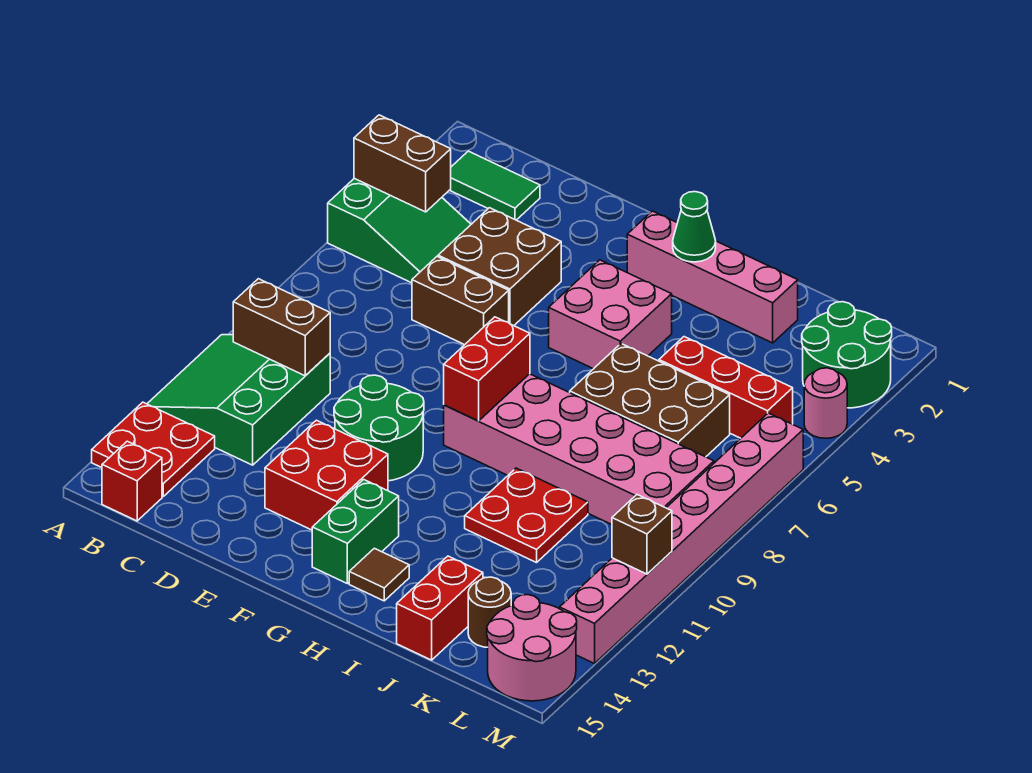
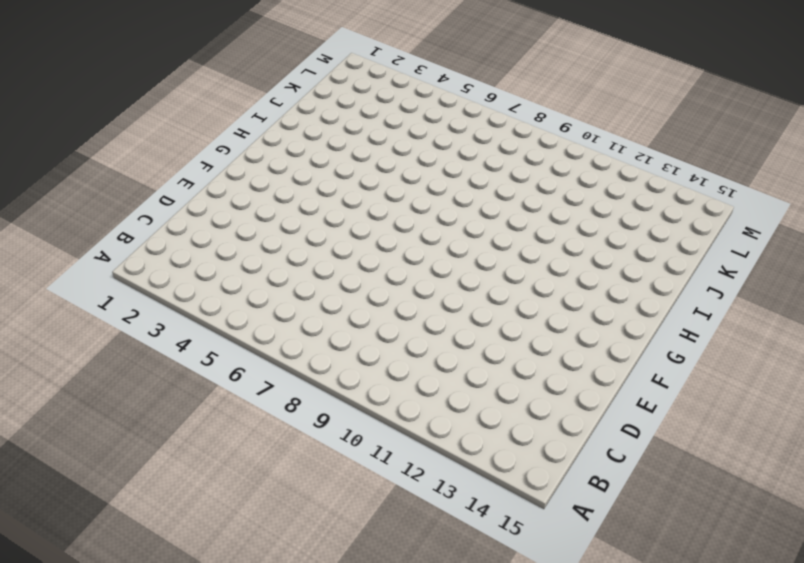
none -> green 2x3 slope [328,178,471,283]
none -> green 3x3 slope [147,335,330,465]
none -> red 2x2 plate [92,402,215,496]

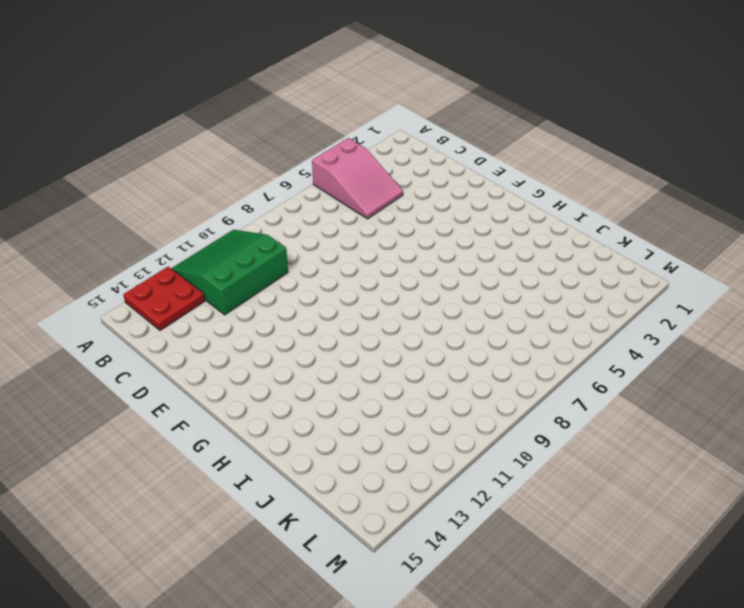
pink 2x3 slope [312,138,403,219] -> green 2x3 slope [328,178,471,283]
none -> green 1x2 tile [450,151,540,220]
none -> red 1x1 brick [102,441,162,521]
none -> brown 2x2 brick [438,208,561,326]

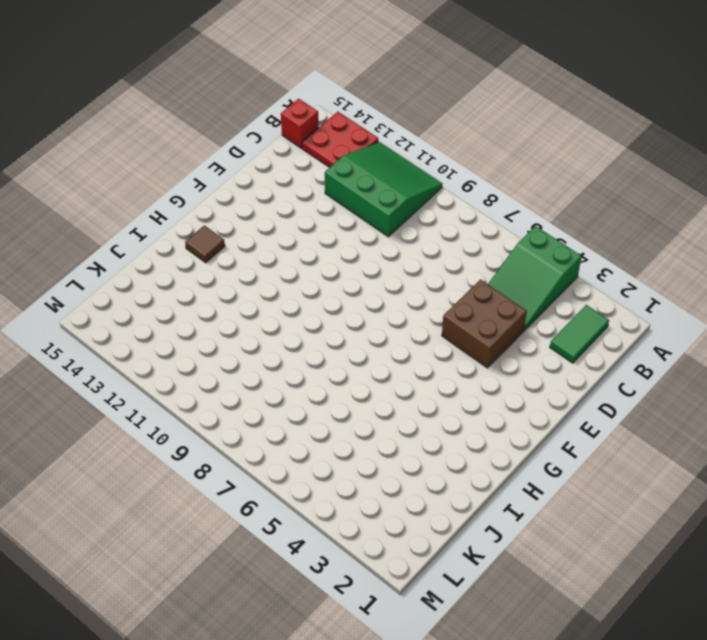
none -> brown 1x2 brick [412,257,509,345]
none -> green 2x2 round brick [334,375,424,481]
none -> red 2x2 brick [265,420,388,530]

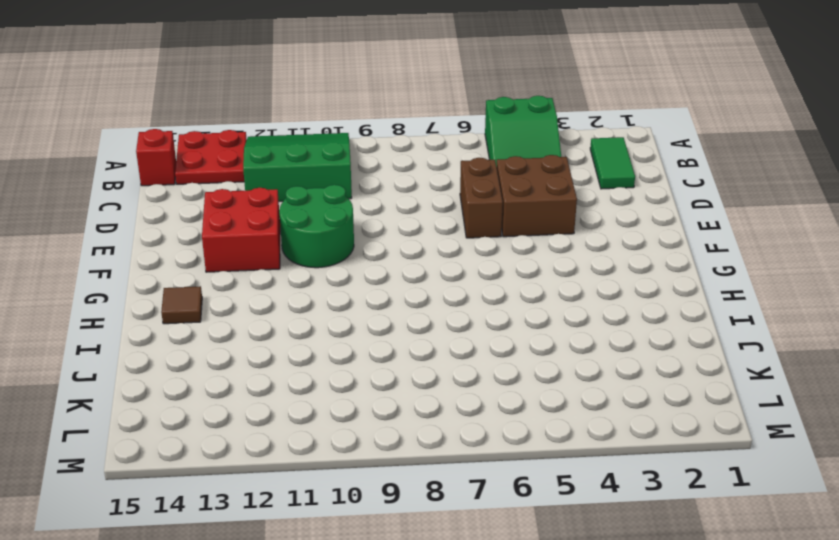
none -> pink 1x4 brick [627,211,798,343]
none -> pink 2x2 brick [549,260,672,369]
none -> pink 2x6 brick [444,374,714,525]

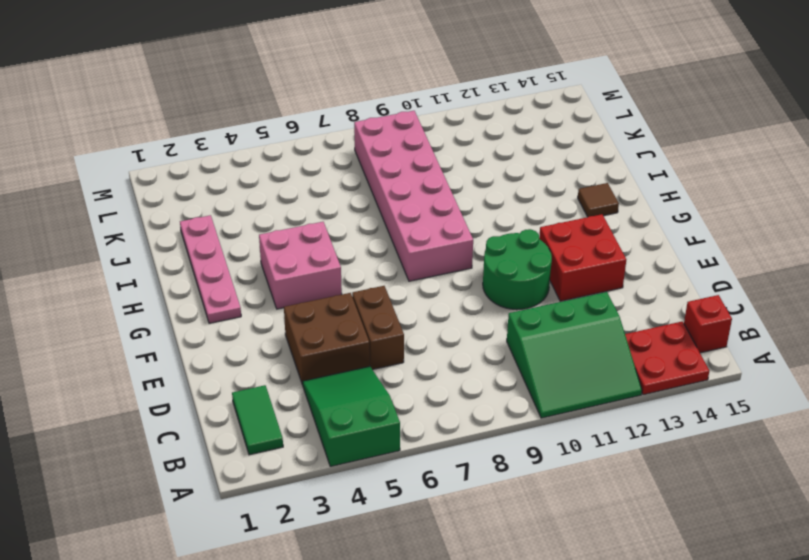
pink 1x4 plate [180,215,241,323] -> pink 1x4 brick [627,211,798,343]
none -> green 1x2 brick [312,480,399,583]
none -> brown 2x3 brick [570,344,730,457]
none -> red 2x2 plate [465,468,588,563]

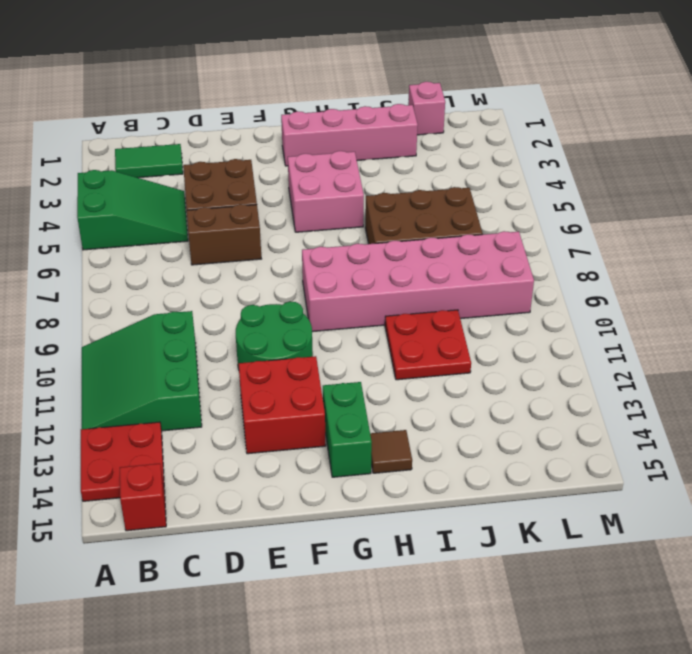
pink 1x1 brick [408,82,445,135] -> none
none -> red 1x3 brick [659,337,793,438]
none -> red 1x2 brick [397,556,483,660]
none -> brown 1x1 round brick [468,577,511,647]

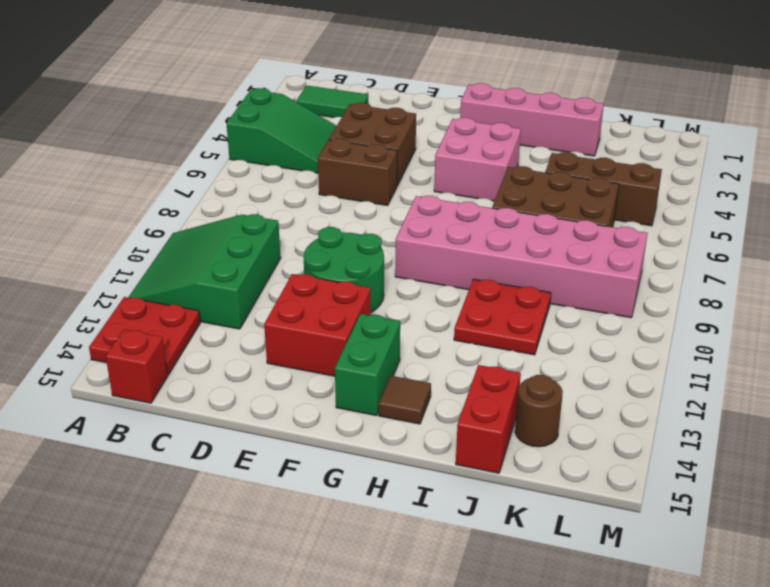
brown 1x3 brick [545,152,662,226] -> red 1x3 brick [659,337,793,438]
none -> green 2x2 round brick [802,302,892,408]
none -> pink 2x2 round brick [487,595,577,701]
none -> pink 1x1 round brick [804,368,847,438]

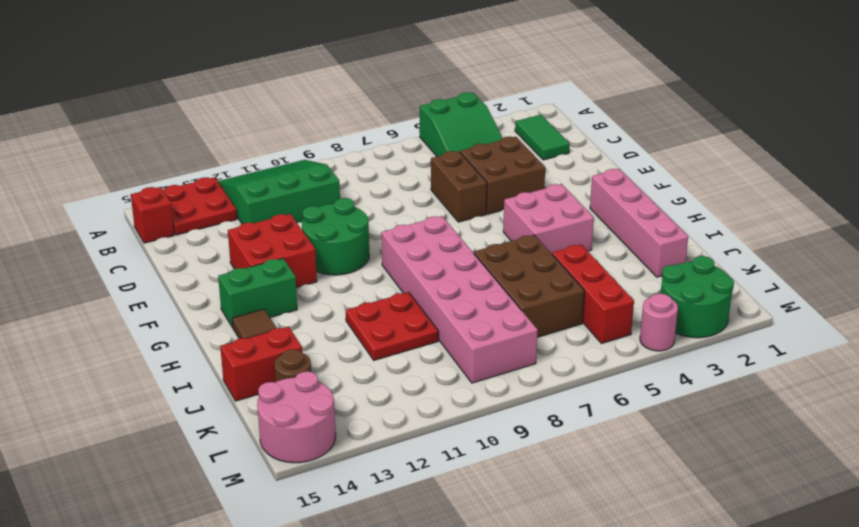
none -> pink 1x8 brick [560,413,803,664]
none -> brown 1x2 brick [354,115,451,212]
none -> brown 1x2 brick [233,279,330,376]

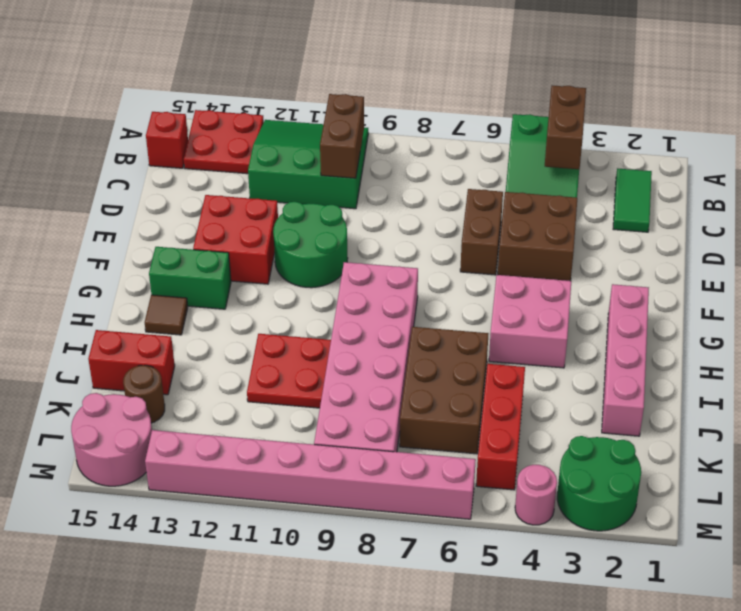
none -> red 1x2 brick [444,317,530,421]
none -> green 1x1 cone [673,192,716,262]
none -> brown 1x1 brick [612,495,672,574]

